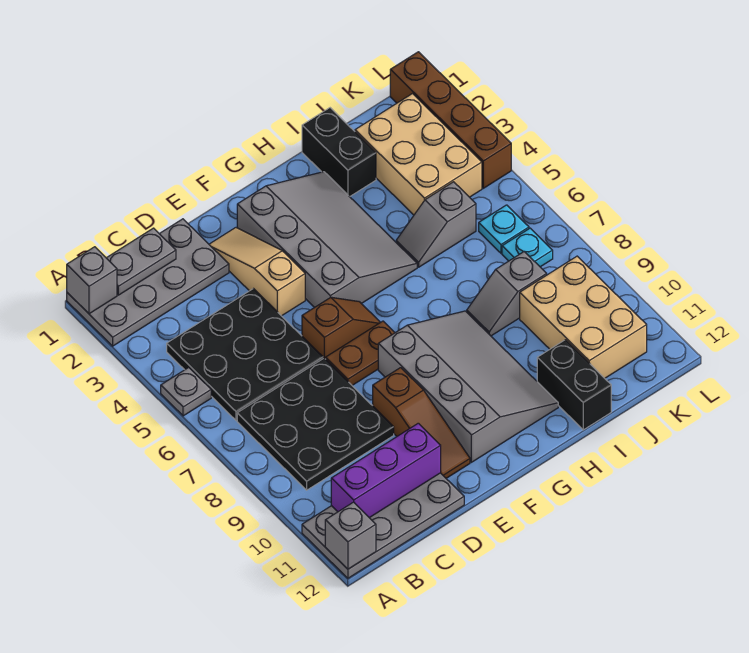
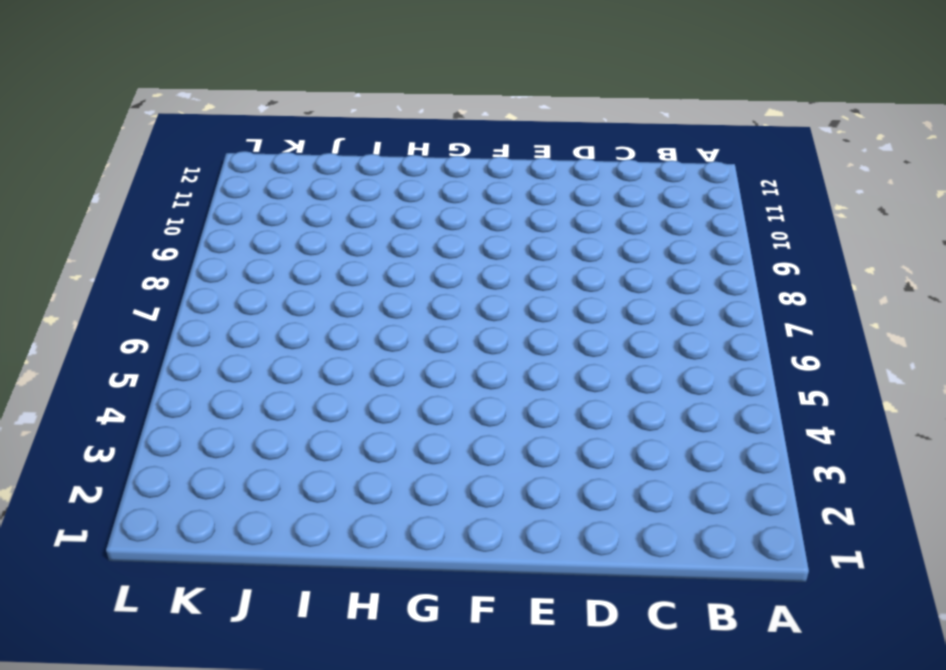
none -> grey 2x4 plate [67,219,229,346]
none -> grey 1x1 plate [161,367,211,416]
none -> grey 2x4 plate [302,473,464,578]

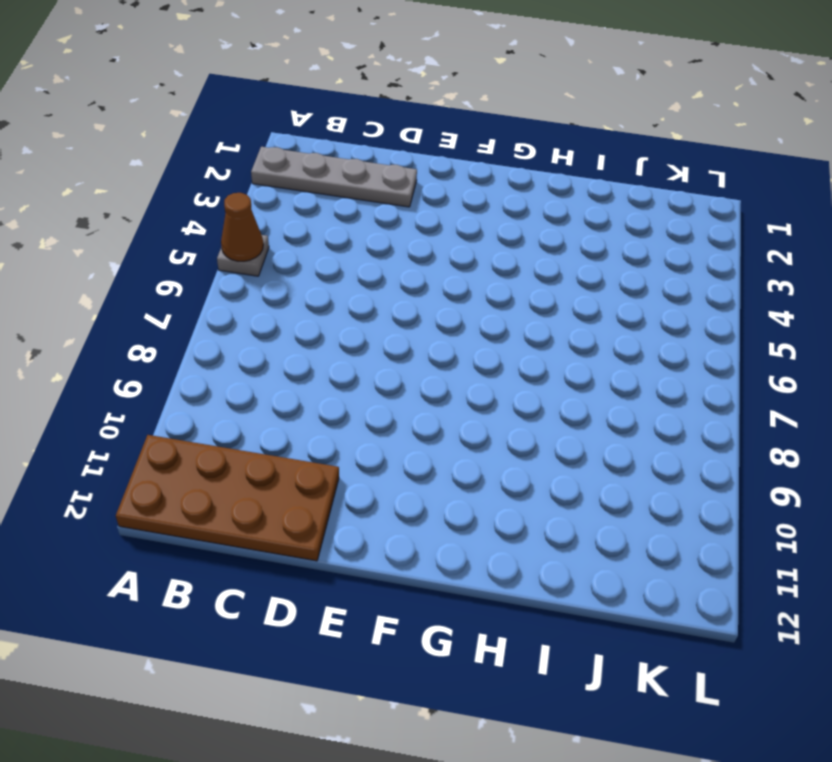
grey 1x4 plate [251,147,417,207] -> grey 2x4 plate [67,219,229,346]
brown 1x1 cone [221,193,263,261] -> none
brown 2x4 plate [116,435,339,561] -> grey 2x4 plate [302,473,464,578]
none -> black 3x3 plate [167,289,323,421]
none -> black 3x3 plate [237,358,394,490]
none -> tan 1x3 slope [209,228,305,316]

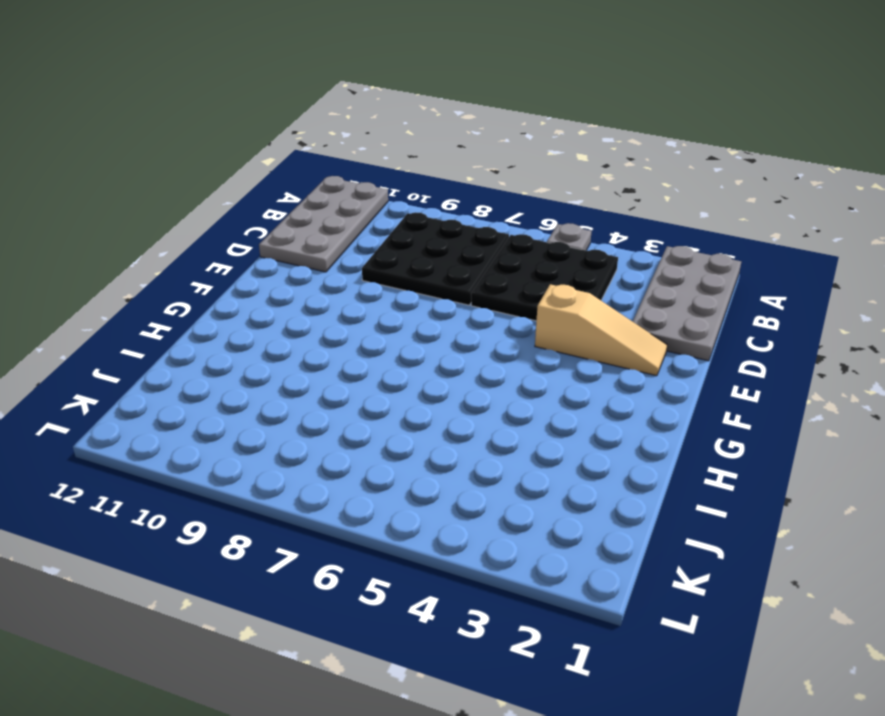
none -> brown 1x2 slope [302,297,380,359]
none -> brown 1x2 plate [326,321,395,385]
none -> brown 1x3 slope [373,368,470,478]

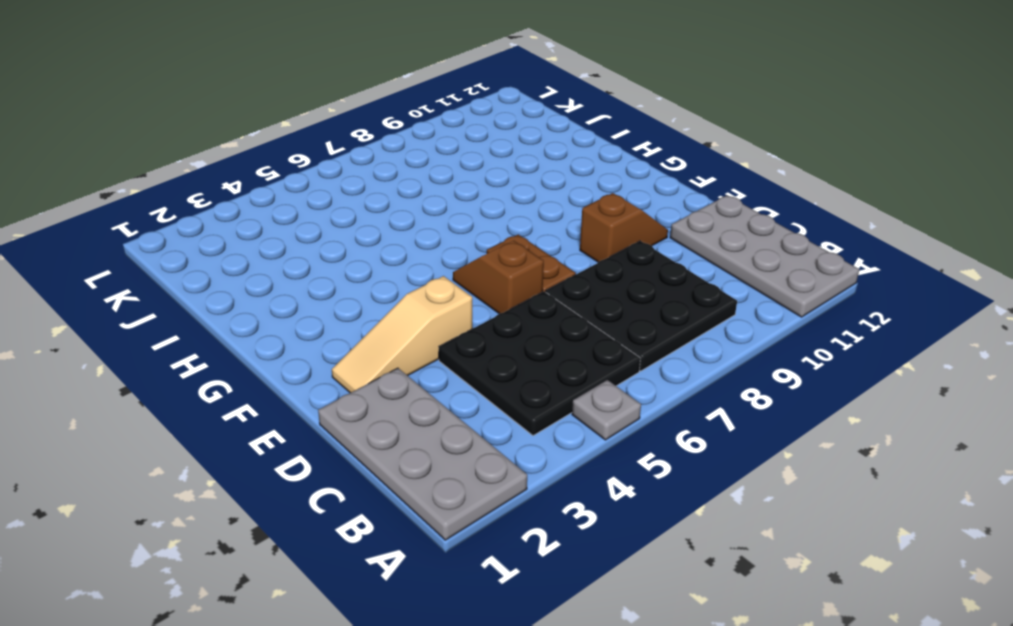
brown 1x2 slope [580,193,668,262] -> brown 1x3 slope [373,368,470,478]
none -> grey 3x4 slope [237,172,417,308]
none -> grey 3x4 slope [378,311,558,462]
none -> black 1x2 brick [302,108,376,197]

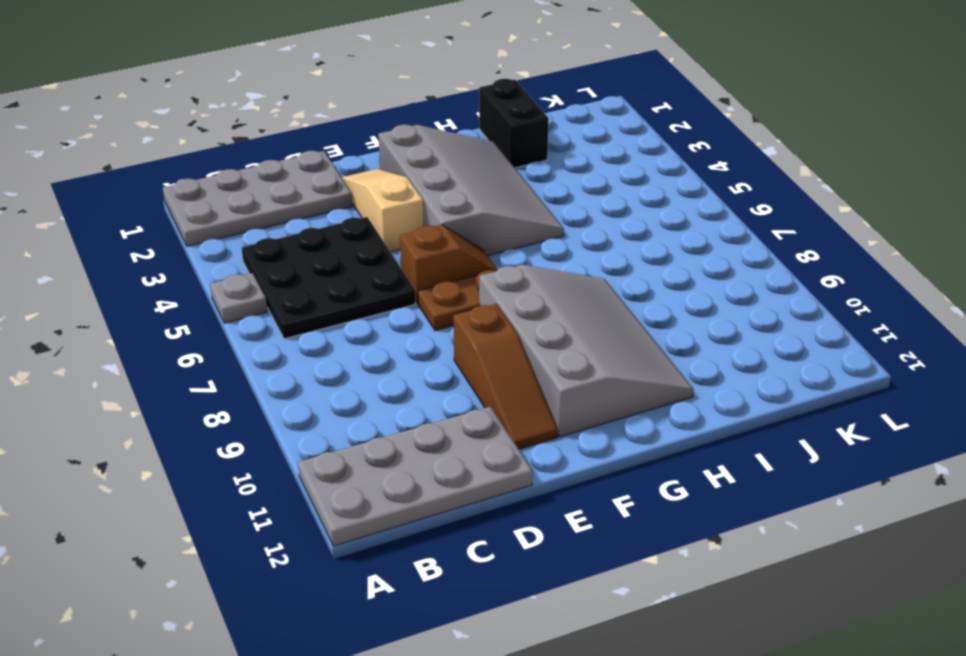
none -> black 3x3 plate [237,358,394,490]
none -> grey 1x2 slope [396,182,476,267]
none -> grey 1x2 slope [467,252,547,336]

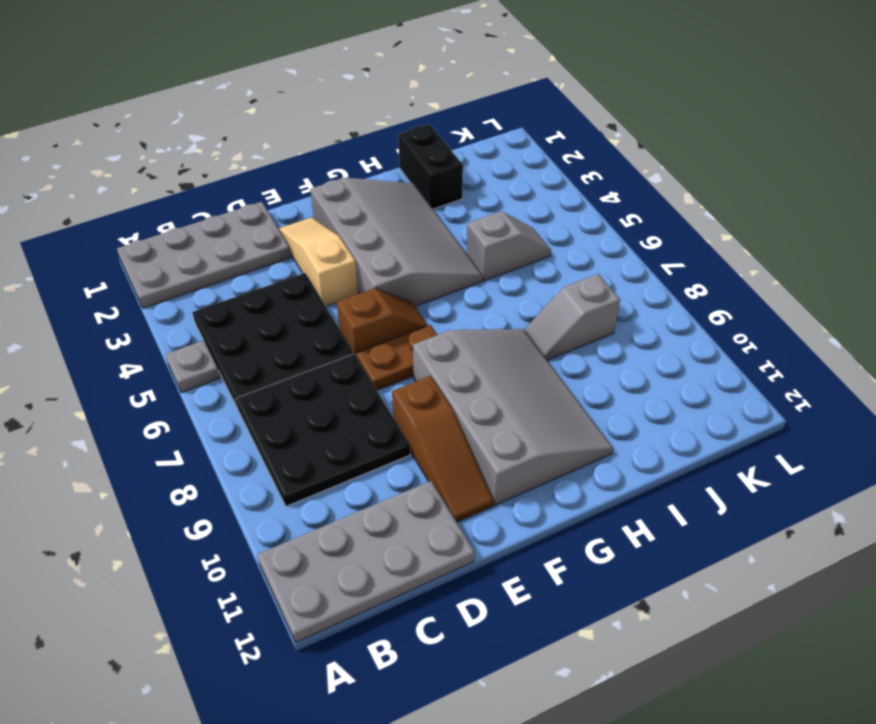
grey 1x2 slope [467,211,551,281] -> grey 1x2 slope turned to [396,182,476,267]
none -> black 1x2 brick [537,340,611,430]
none -> tan 2x3 brick [355,94,482,215]
none -> tan 2x3 brick [520,256,647,378]

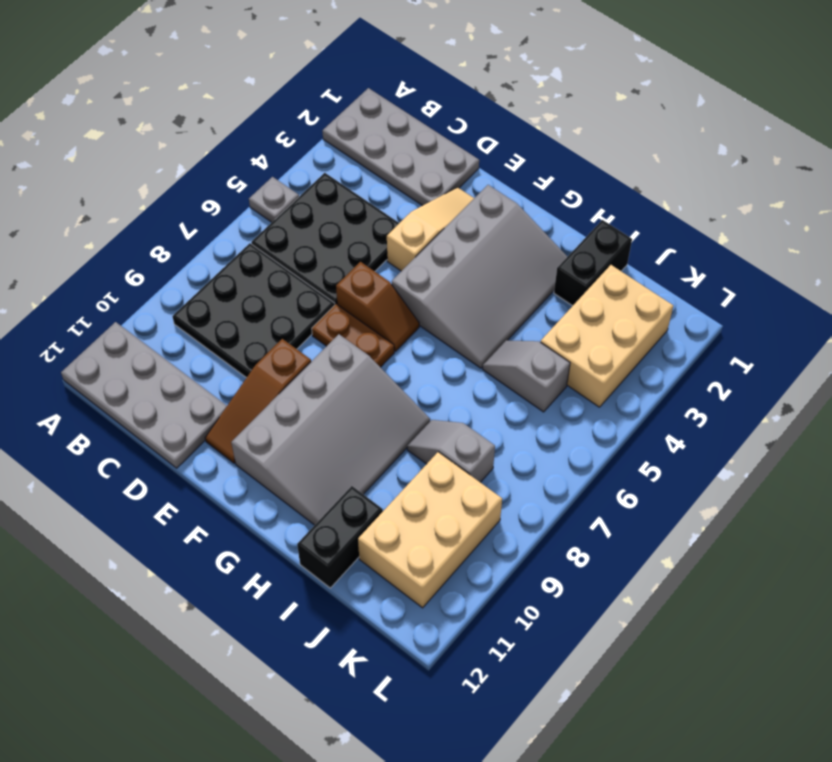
none -> cyan 1x1 plate [479,205,529,253]
none -> cyan 1x1 plate [502,228,553,267]
none -> brown 1x4 brick [390,52,511,188]

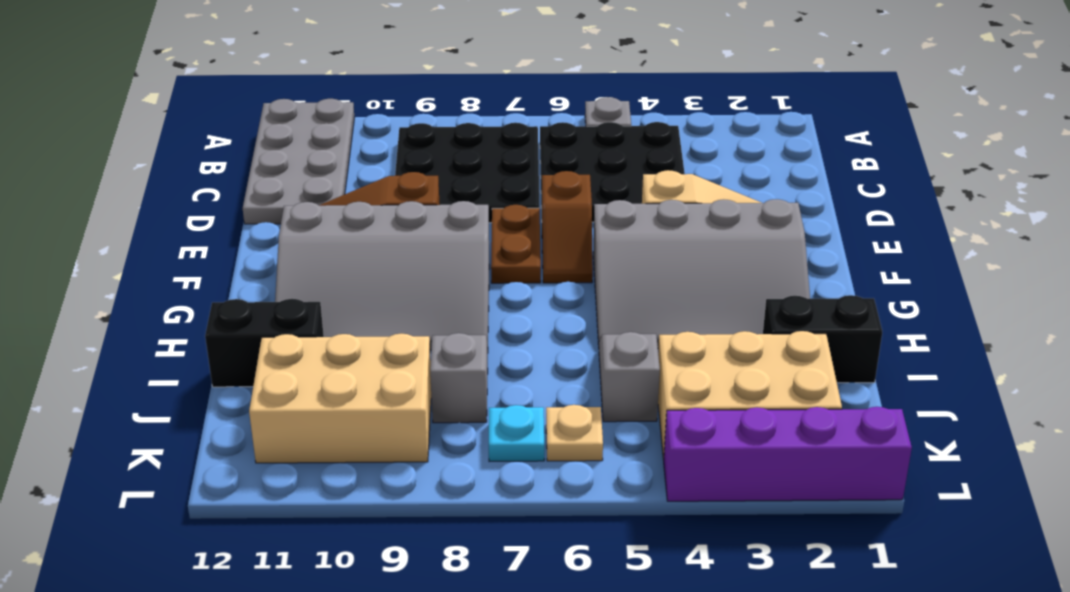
tan 1x1 plate [546,405,603,461] -> cyan 1x1 plate [479,205,529,253]
purple 1x4 brick [663,407,912,501] -> brown 1x4 brick [390,52,511,188]
none -> grey 2x4 plate [67,219,229,346]
none -> grey 1x1 brick [67,247,117,314]
none -> grey 1x1 brick [325,502,376,569]

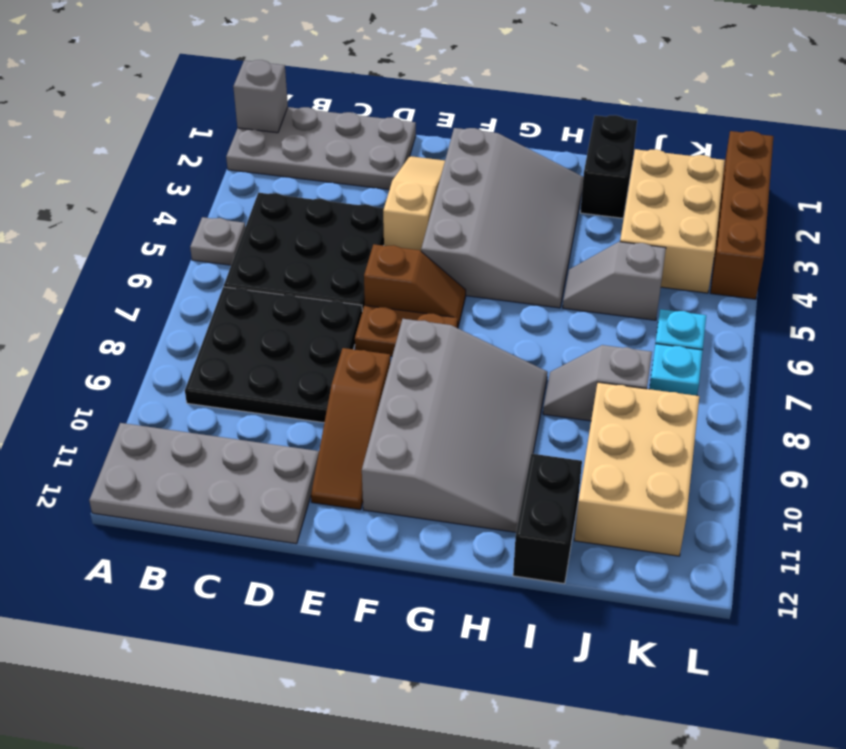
none -> grey 1x1 brick [325,502,376,569]
none -> grey 1x2 plate [107,228,176,295]
none -> purple 1x3 brick [331,423,441,518]

